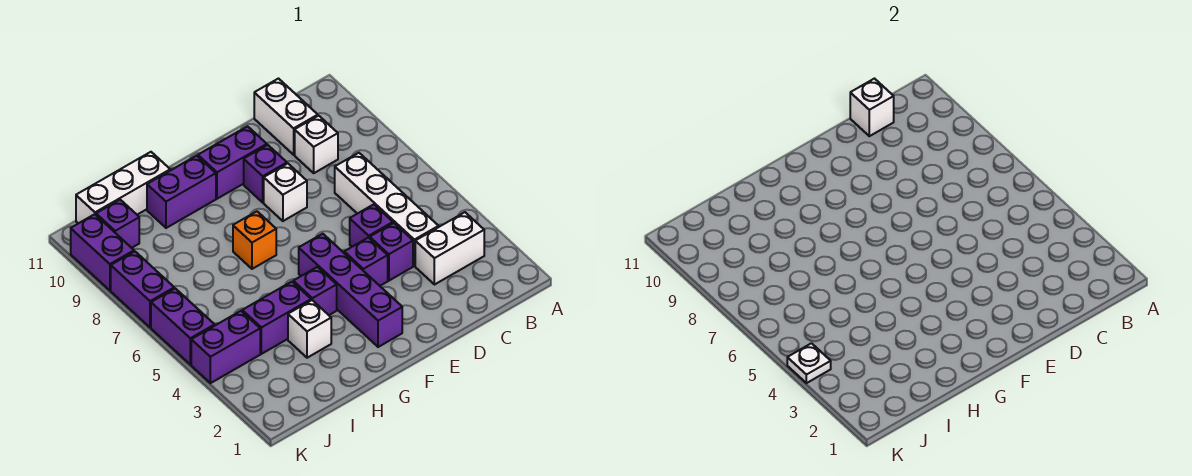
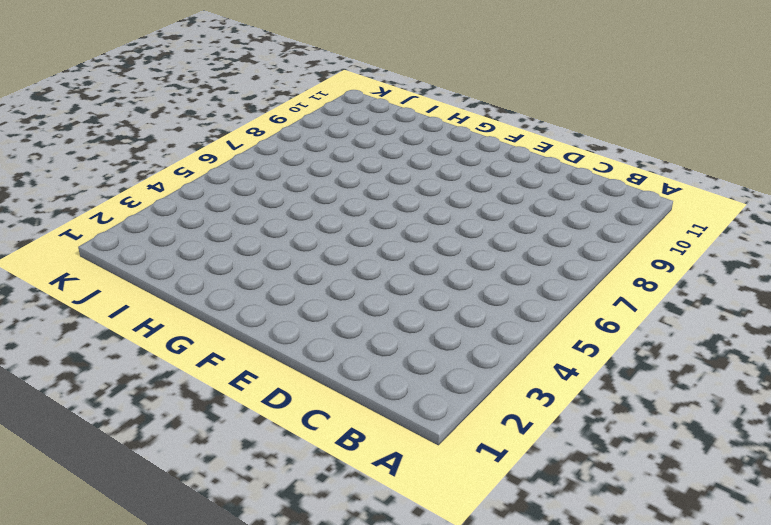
none -> white 1x2 brick [415,212,484,285]
none -> white 1x4 brick [335,153,439,266]
none -> white 1x1 brick [295,116,338,173]

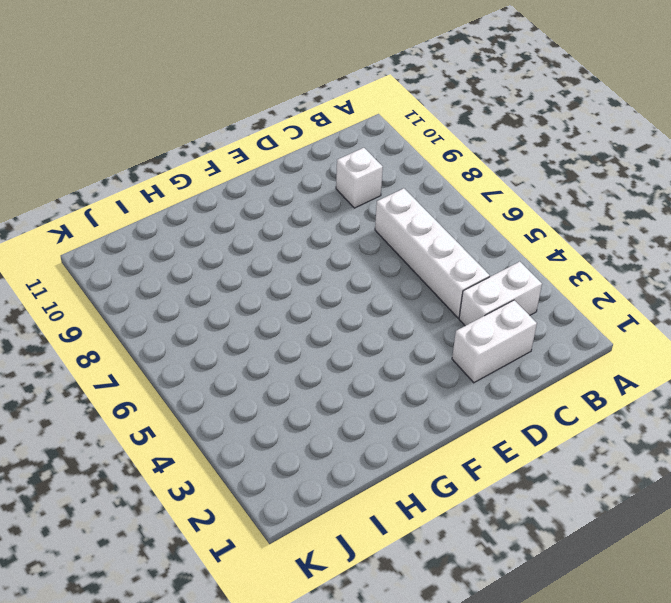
white 1x2 brick [452,300,537,383] -> white 1x2 brick turned to [254,79,318,155]
none -> purple 1x1 brick [370,223,413,281]
none -> purple 1x1 brick [350,204,393,247]
none -> purple 1x1 brick [344,237,388,286]

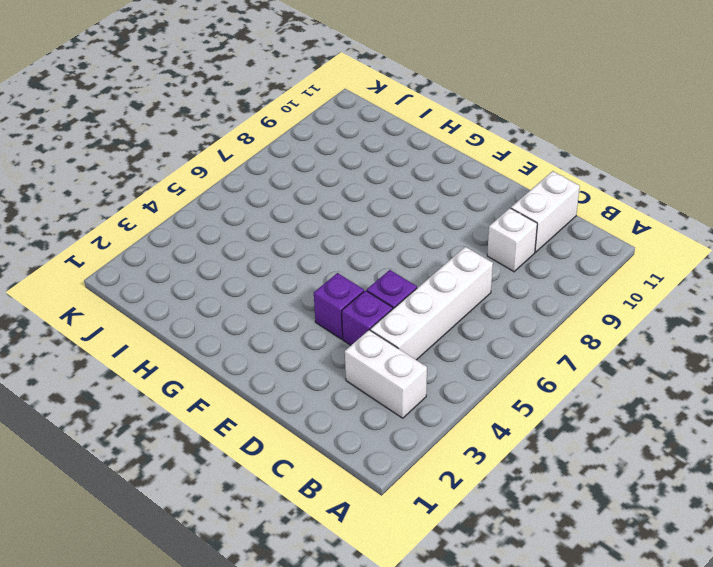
none -> white 1x1 brick [264,164,307,221]
none -> purple 1x1 brick [244,145,287,202]
none -> purple 1x2 brick [198,126,267,199]

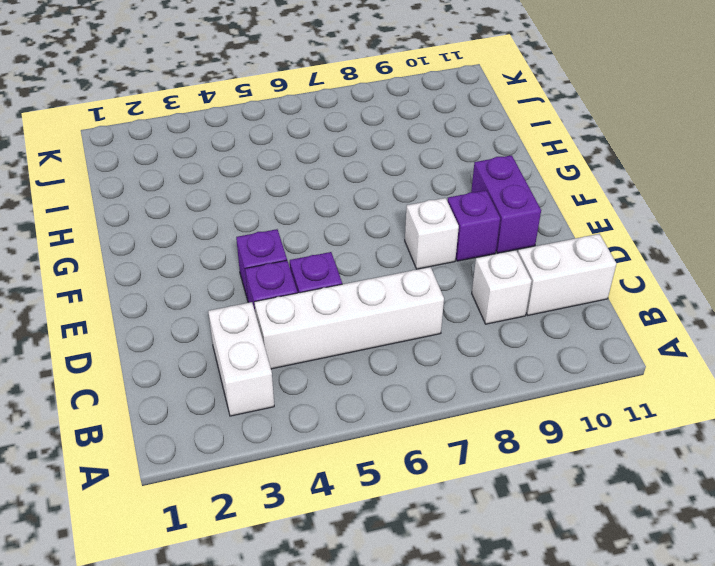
none -> purple 1x4 brick [299,234,402,347]
none -> purple 1x1 brick [293,267,337,315]
none -> orange 1x1 brick [233,211,276,269]

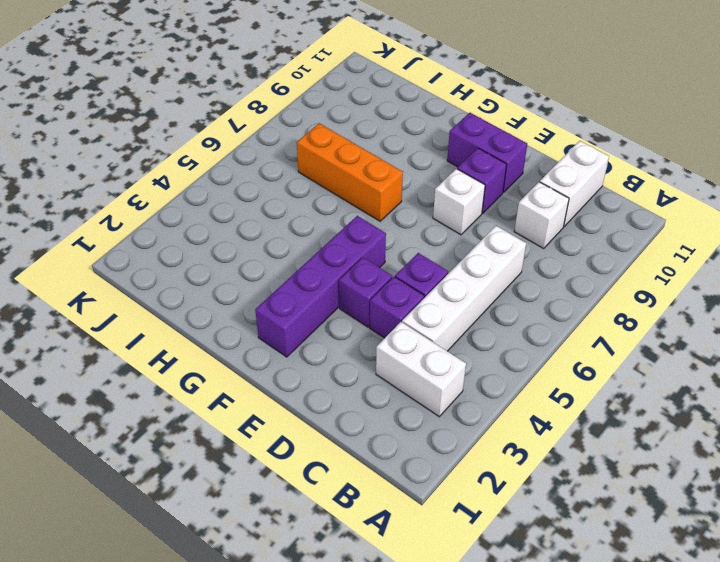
orange 1x3 brick [297,123,403,221] -> orange 1x1 brick [233,211,276,269]
none -> purple 1x1 brick [293,267,337,315]
none -> purple 1x2 brick [147,156,216,228]
none -> white 1x1 brick [288,300,331,358]

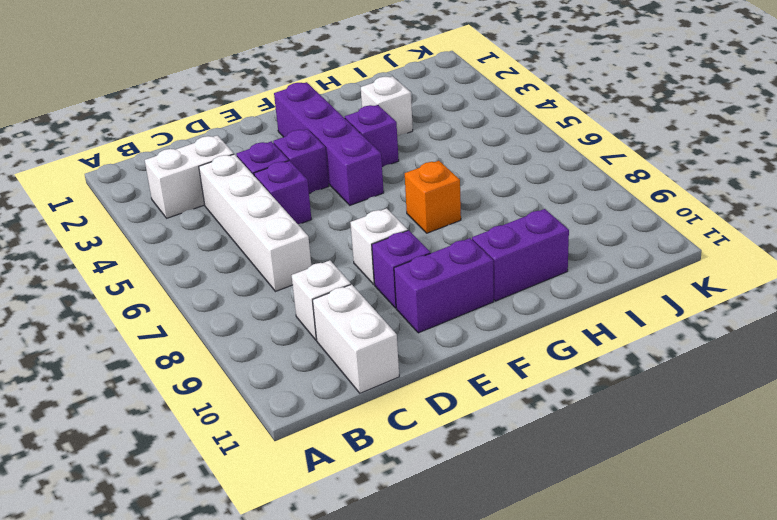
none -> purple 1x2 brick [242,282,311,354]
none -> white 1x3 brick [76,152,170,223]
none -> purple 1x2 brick [191,311,260,383]

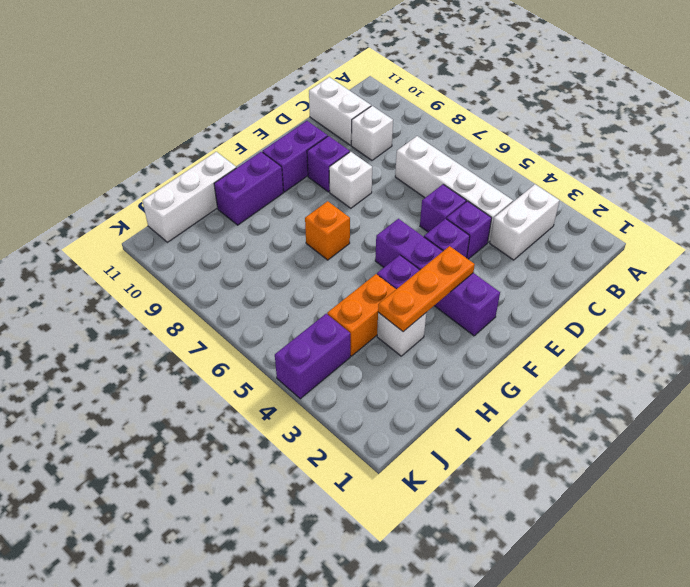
orange 1x3 plate [378,246,475,332] -> none
orange 1x2 brick [327,274,396,356] -> purple 1x2 brick [242,282,311,354]
none -> purple 1x1 brick [96,200,139,248]
none -> purple 1x2 brick [151,288,215,365]
none -> purple 1x2 brick [111,251,174,328]

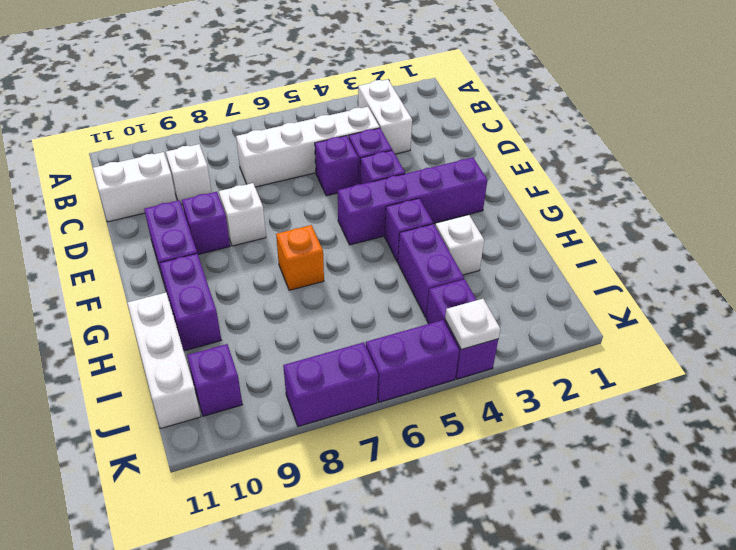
none -> purple 1x2 brick [71,214,134,290]
none -> white 1x1 brick [850,79,894,136]

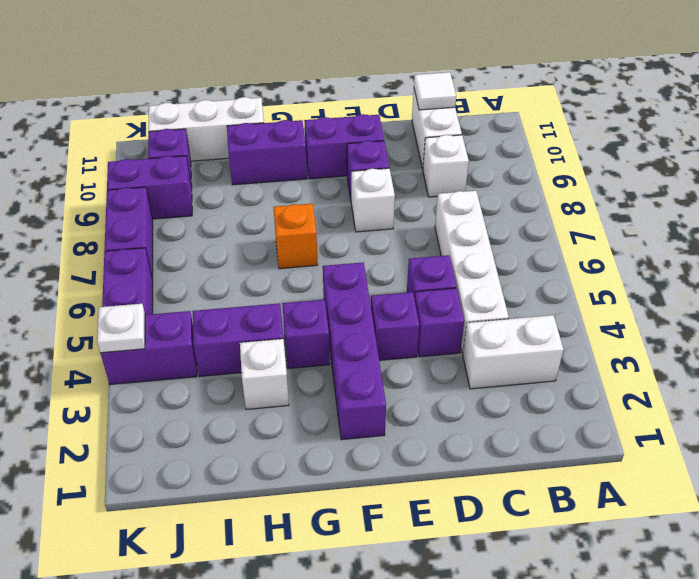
white 1x1 tile [414,72,456,110] -> white 1x1 brick [850,79,894,136]
purple 1x2 brick [107,156,192,219] -> purple 1x2 brick turned to [71,214,134,290]

